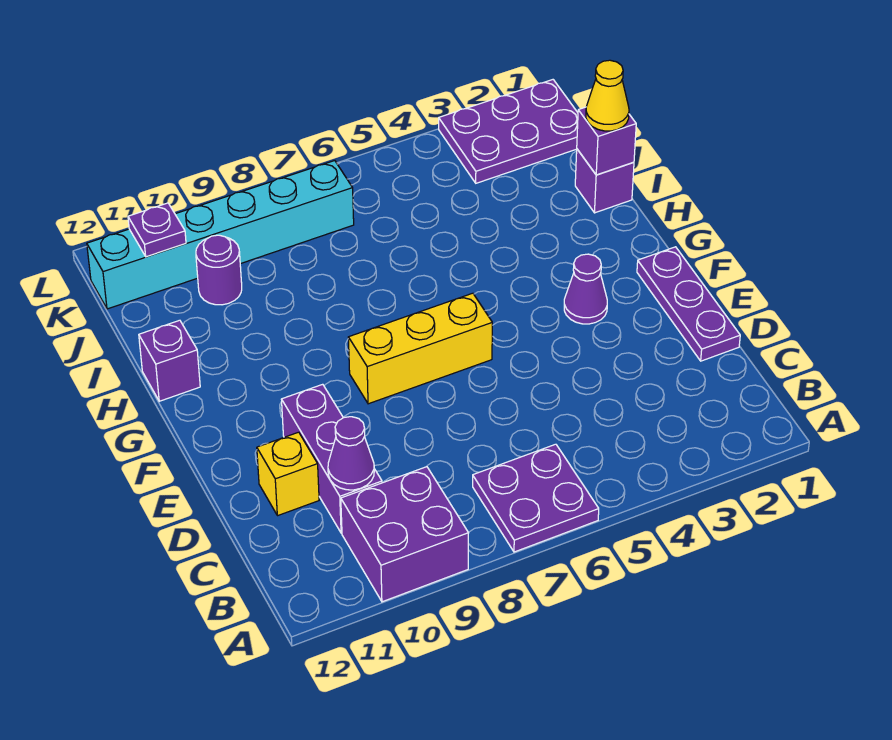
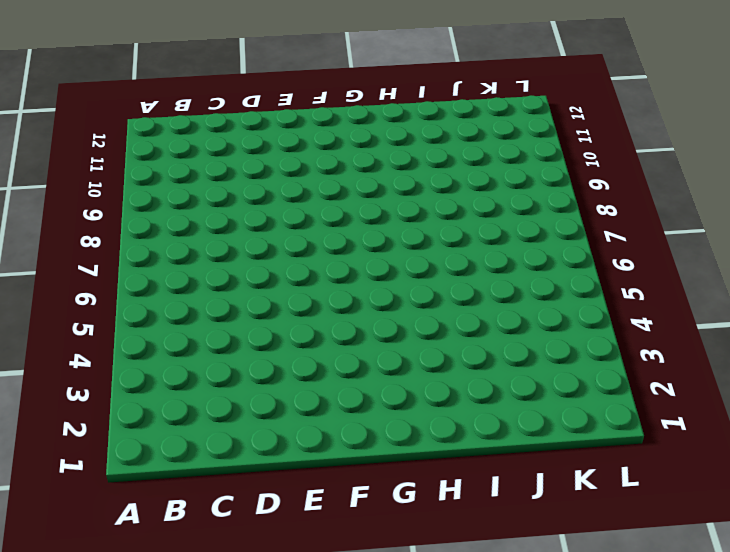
none -> purple 2x2 plate [473,444,599,552]
none -> purple 2x2 brick [341,467,468,602]
none -> purple 1x3 brick [282,384,382,533]

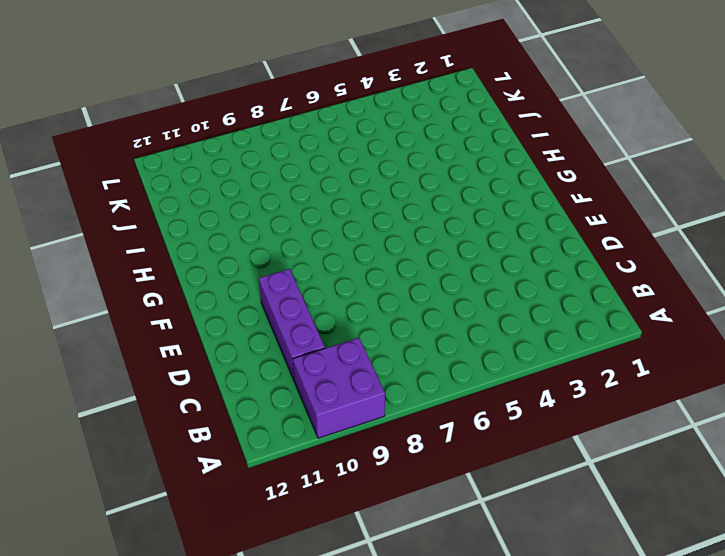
none -> purple 2x2 plate [473,444,599,552]
none -> purple 1x3 plate [637,247,740,361]
none -> yellow 1x1 brick [257,432,319,516]

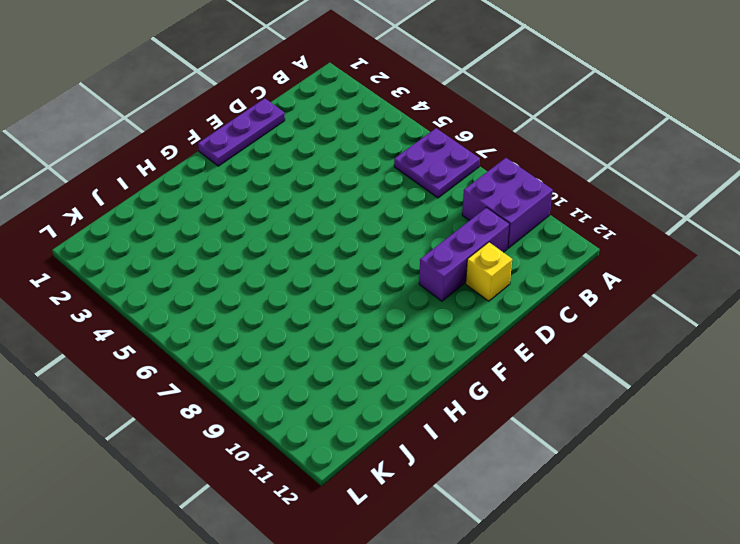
none -> purple 1x1 cone [564,254,607,324]
none -> yellow 1x3 brick [348,293,492,404]
none -> purple 1x1 brick [139,320,200,401]

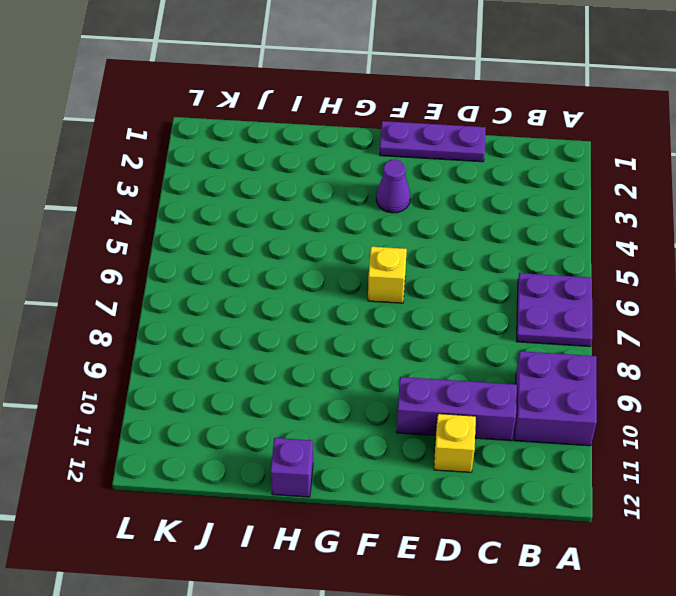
yellow 1x1 brick [368,247,407,303] -> yellow 1x3 brick [348,293,492,404]
none -> purple 1x1 brick [575,149,634,213]
none -> purple 1x1 round brick [196,235,242,305]
none -> purple 2x3 plate [439,80,578,183]

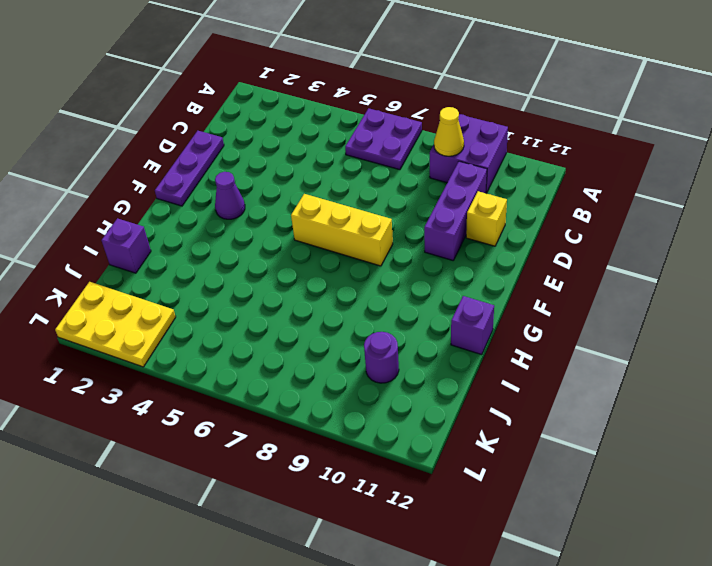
yellow 1x1 cone [434,107,464,156] -> yellow 1x1 cone moved to [586,60,629,131]
yellow 2x3 plate [55,282,176,367] -> purple 2x3 plate [439,80,578,183]
none -> cyan 1x6 brick [87,161,354,309]
none -> purple 1x1 cone [328,417,374,490]
none -> purple 1x1 brick [577,107,636,175]

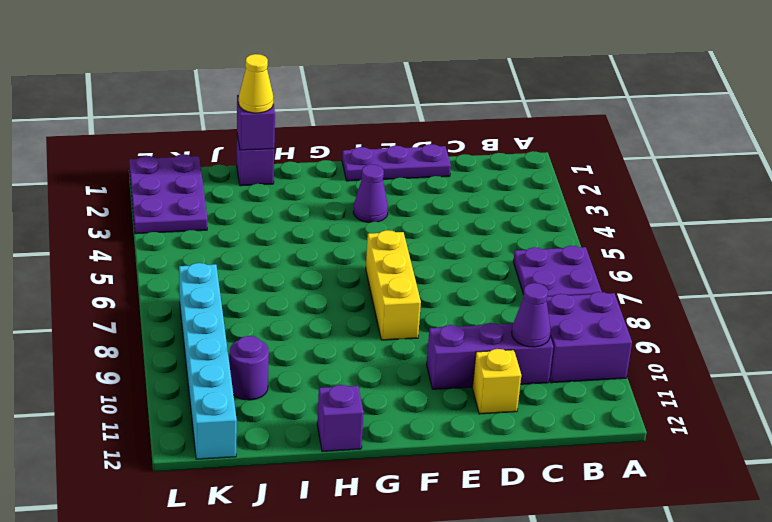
none -> purple 1x1 plate [128,203,186,257]

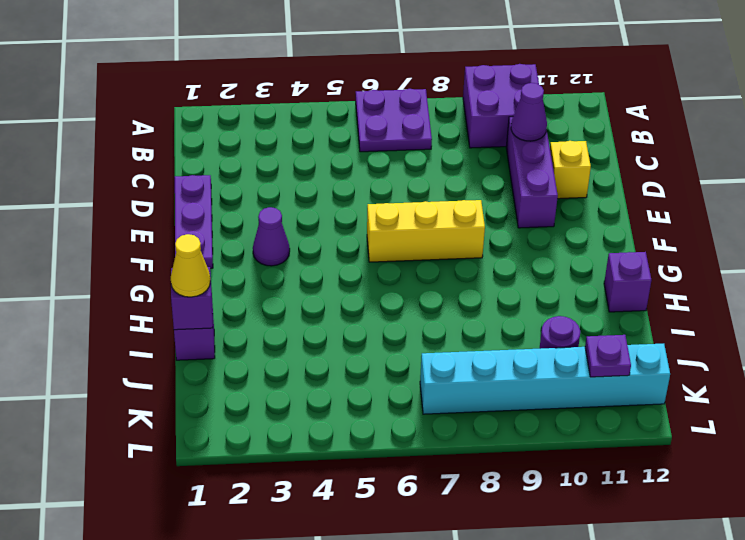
none -> purple 2x3 plate [439,80,578,183]

